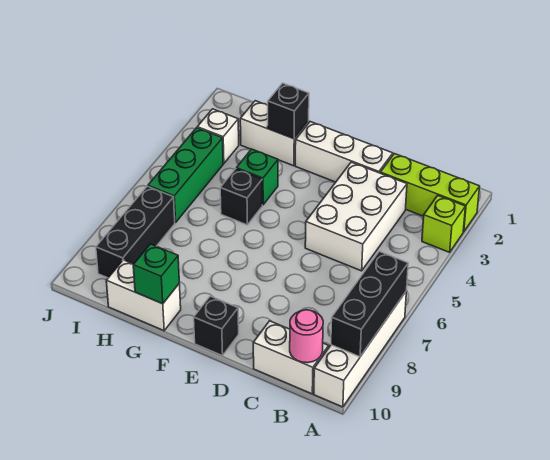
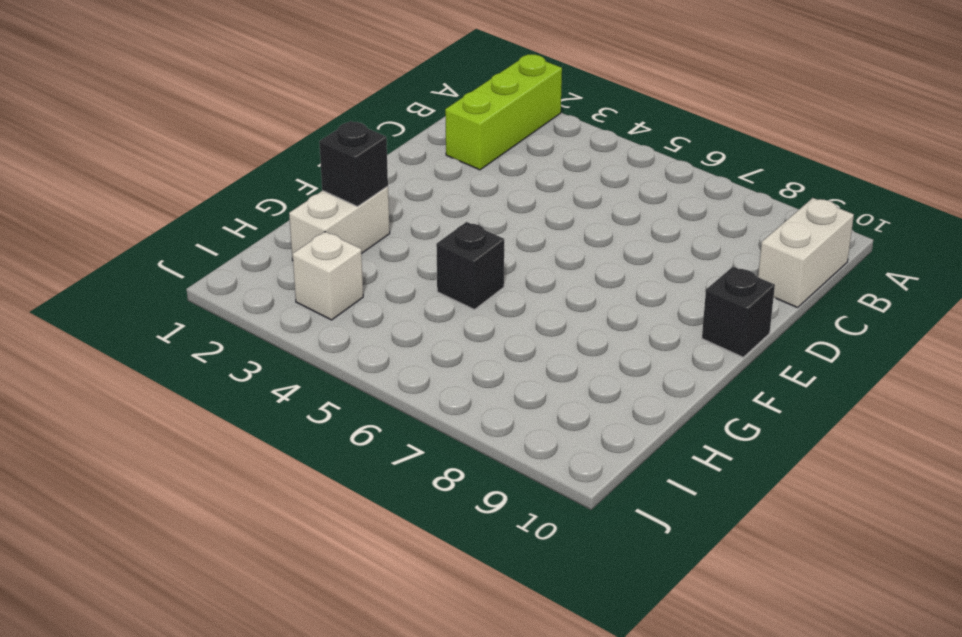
none -> lime 1x1 brick [422,196,465,252]
none -> white 1x4 brick [314,291,407,407]
none -> white 2x3 brick [305,162,407,271]

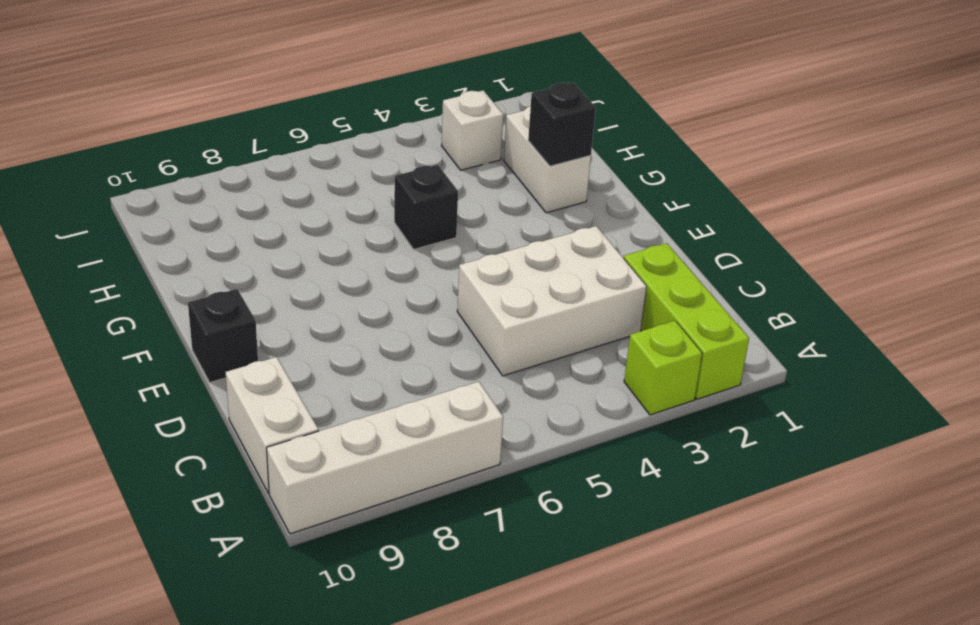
none -> white 1x3 brick [295,122,393,182]
none -> green 1x1 brick [236,149,278,205]
none -> white 1x2 brick [106,260,181,331]

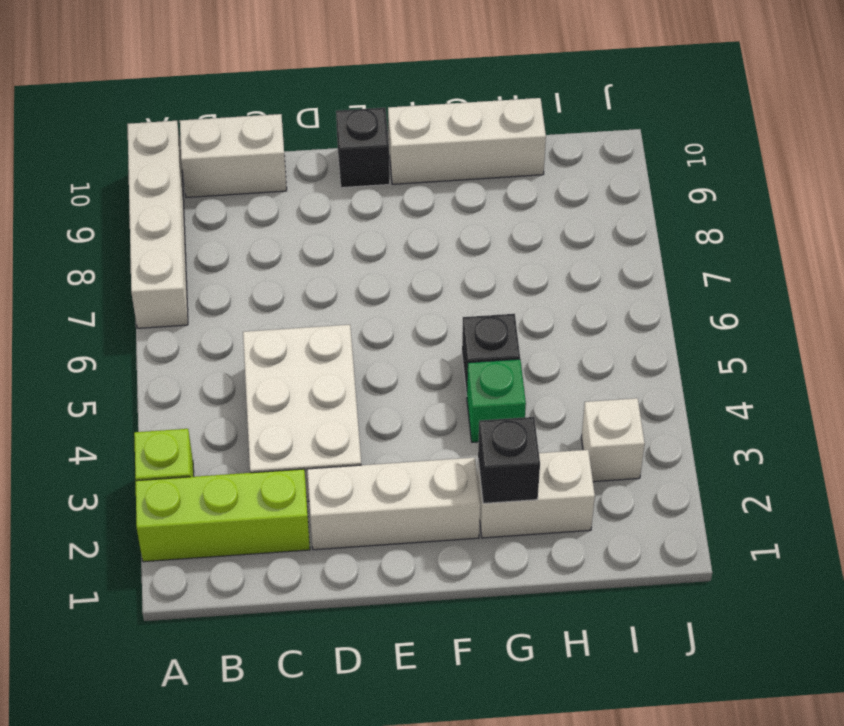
white 1x3 brick [388,98,546,184] -> white 1x2 brick [106,260,181,331]
none -> green 1x3 brick [148,128,223,223]
none -> black 1x3 brick [96,186,175,278]
none -> black 1x3 brick [331,251,408,357]

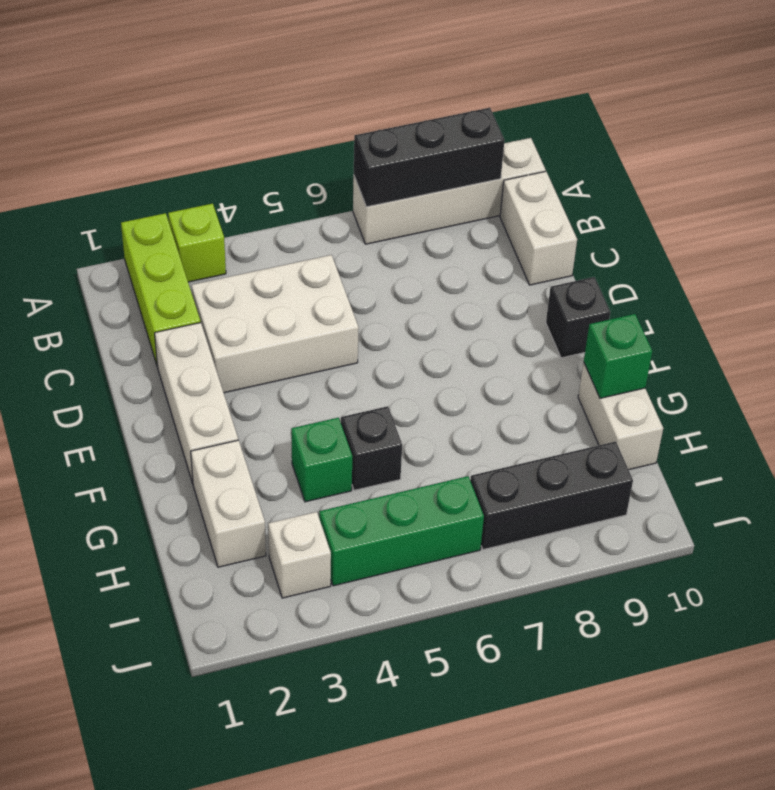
none -> pink 1x1 round brick [290,310,323,363]
none -> black 1x1 brick [268,83,309,139]

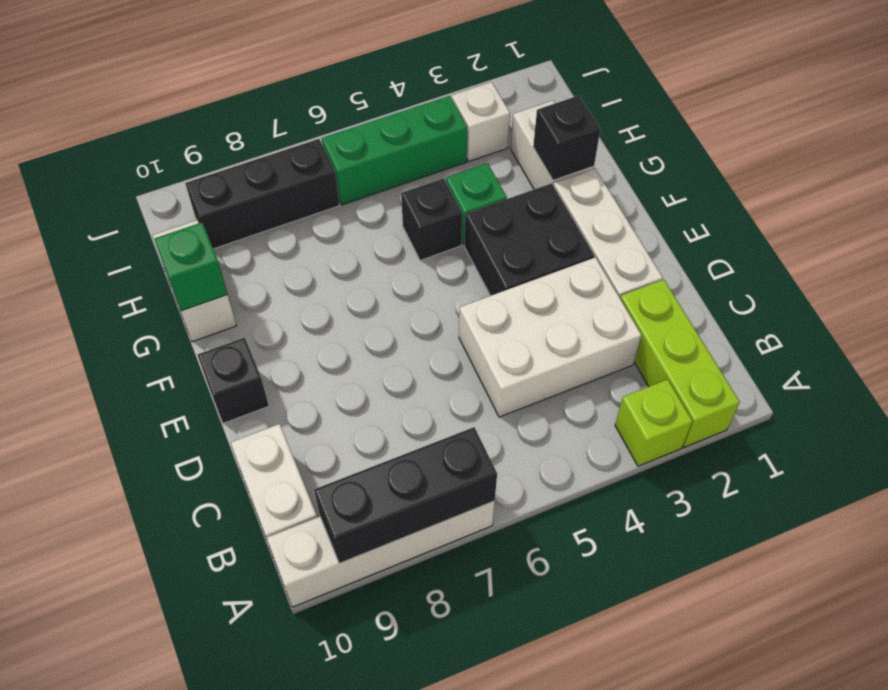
black 2x2 brick [464,183,594,296] -> none
none -> pink 1x1 round brick [290,310,323,363]

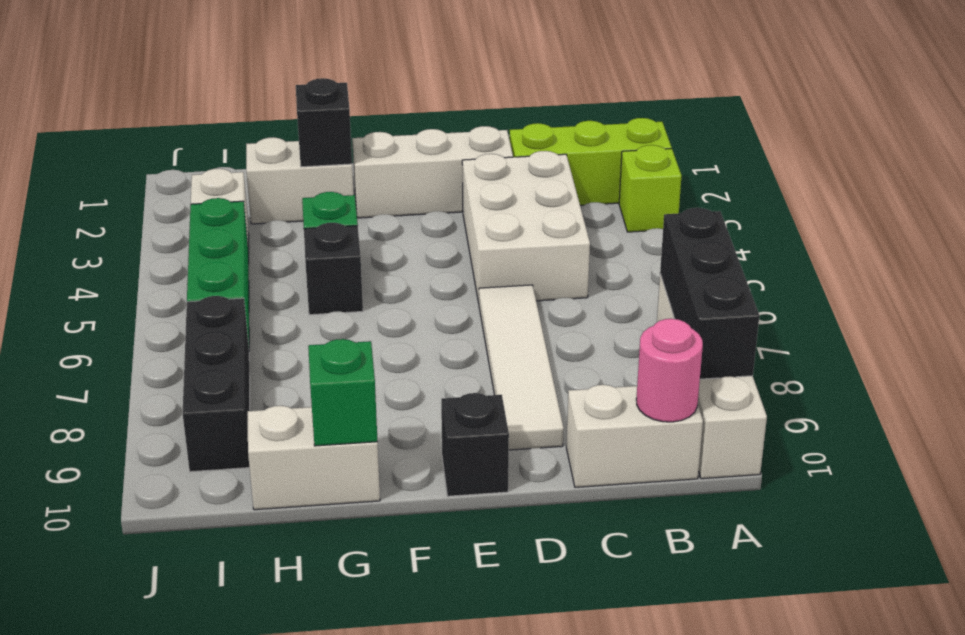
white 1x4 tile [479,285,564,450] -> none

